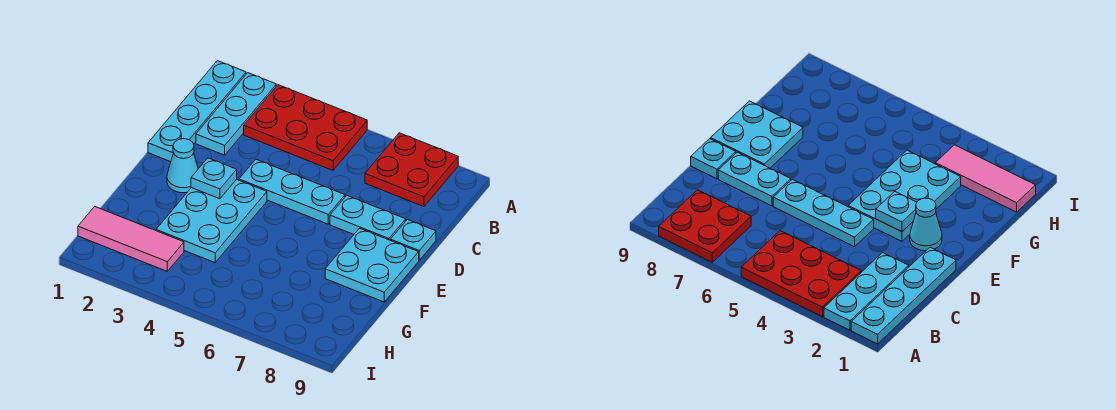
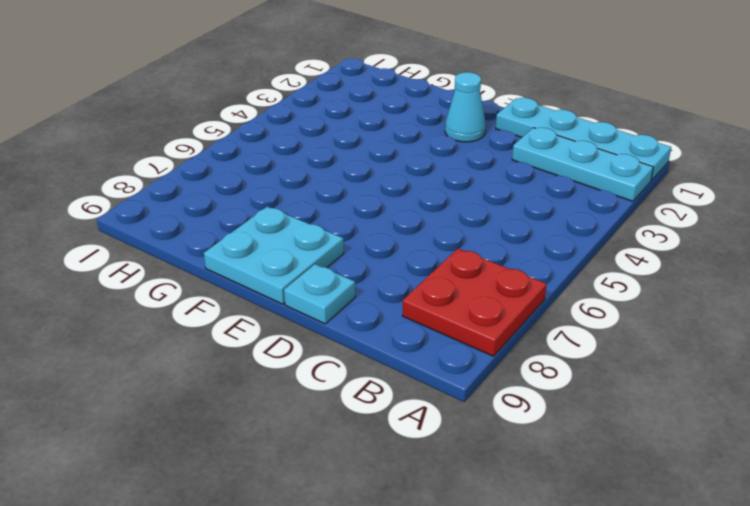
none -> red 2x3 plate [244,85,367,170]
none -> cyan 1x3 plate [239,159,345,224]
none -> cyan 1x2 plate [330,195,406,240]

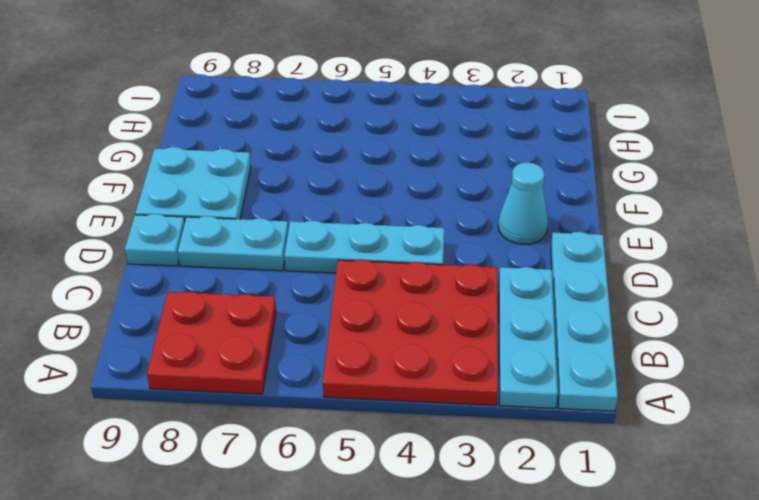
red 3x3 plate [323,260,498,406] -> red 2x3 plate [244,85,367,170]
none -> cyan 2x3 plate [156,179,267,263]
none -> pink 1x3 tile [78,207,184,271]
none -> cyan 1x1 plate [191,158,237,199]

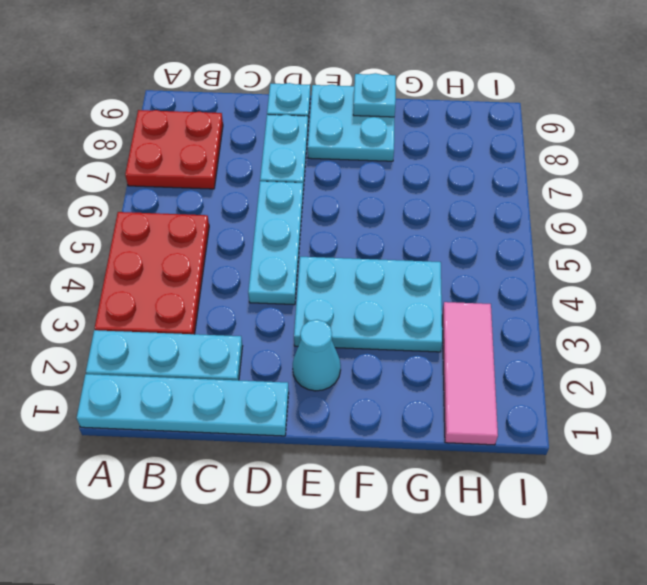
cyan 1x1 plate [353,73,396,117] -> cyan 1x1 plate moved to [191,158,237,199]

